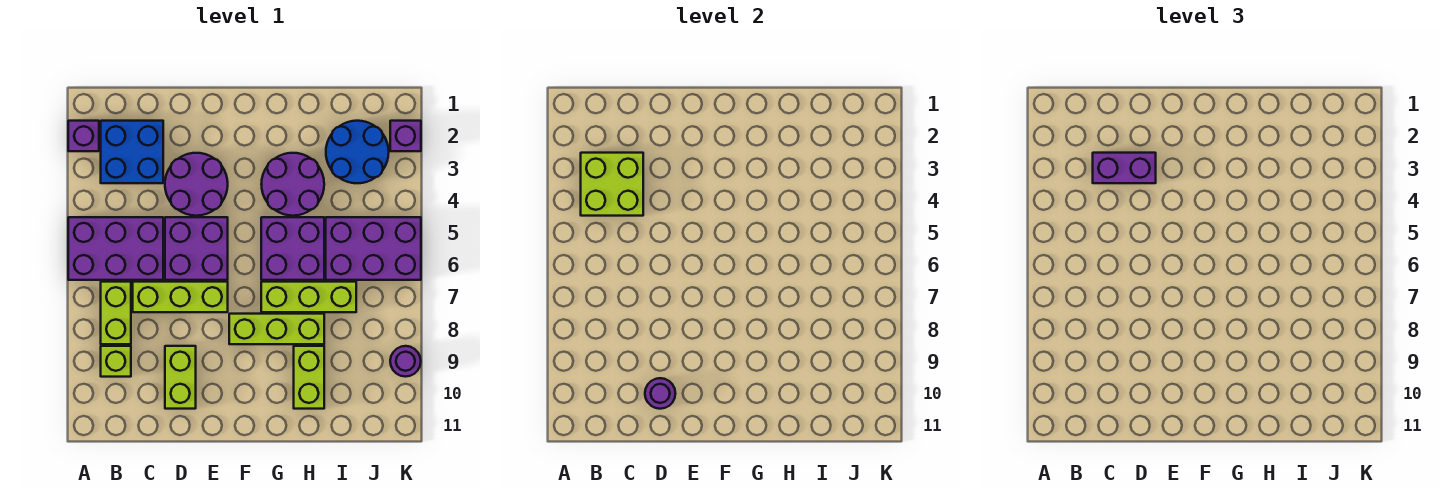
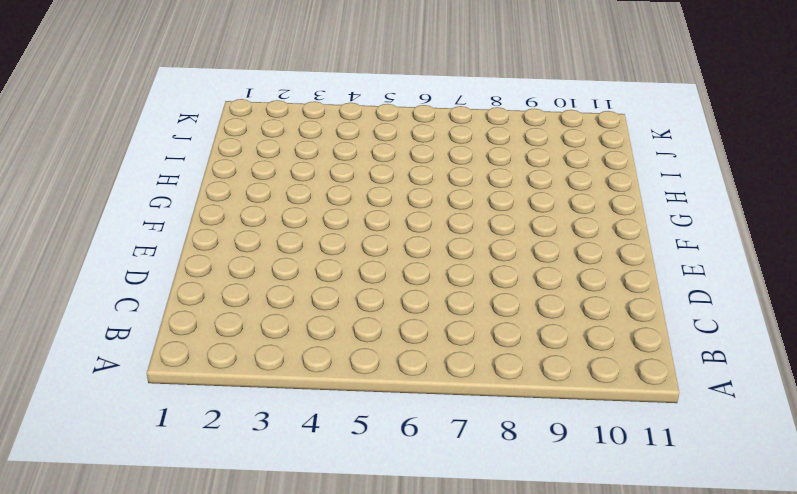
none -> purple 1x1 brick [68,121,99,151]
none -> purple 2x3 brick [68,217,163,280]
none -> blue 2x2 brick [101,121,163,183]

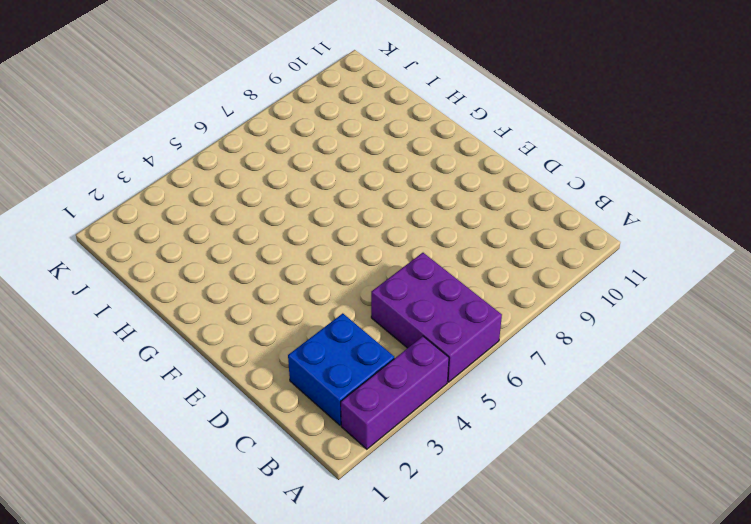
purple 1x3 brick [341,336,449,449] -> purple 1x1 brick [68,121,99,151]
none -> lime 1x2 brick [101,282,131,344]
none -> lime 1x1 brick [101,346,131,377]
none -> lime 1x3 brick [133,282,228,312]

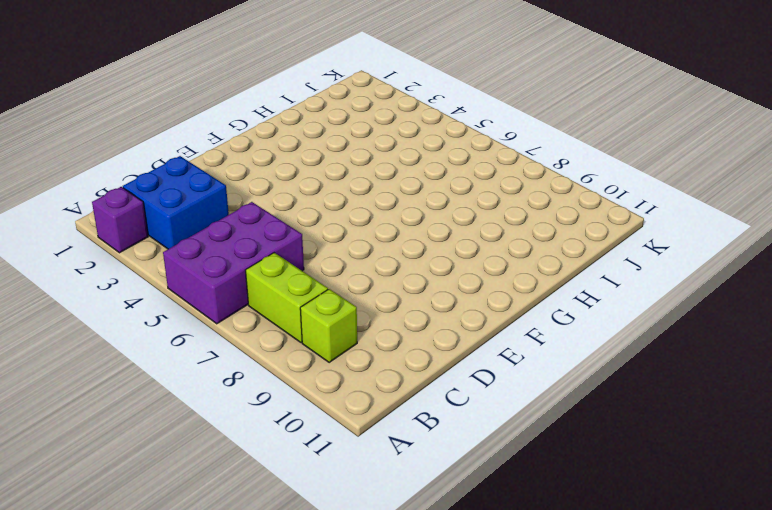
none -> lime 1x3 brick [133,282,228,312]
none -> purple 2x2 round brick [165,153,228,216]
none -> purple 2x2 brick [165,217,228,280]

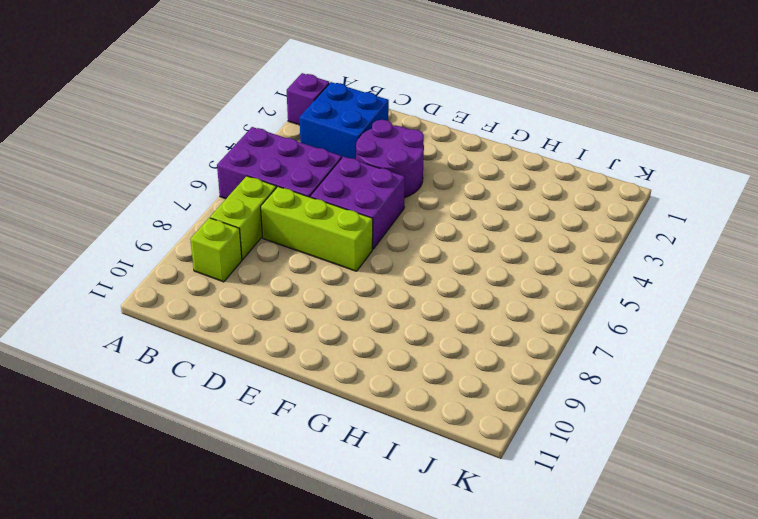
none -> lime 1x2 brick [165,346,196,409]
none -> lime 1x3 brick [229,314,324,344]
none -> purple 2x2 round brick [261,153,324,216]

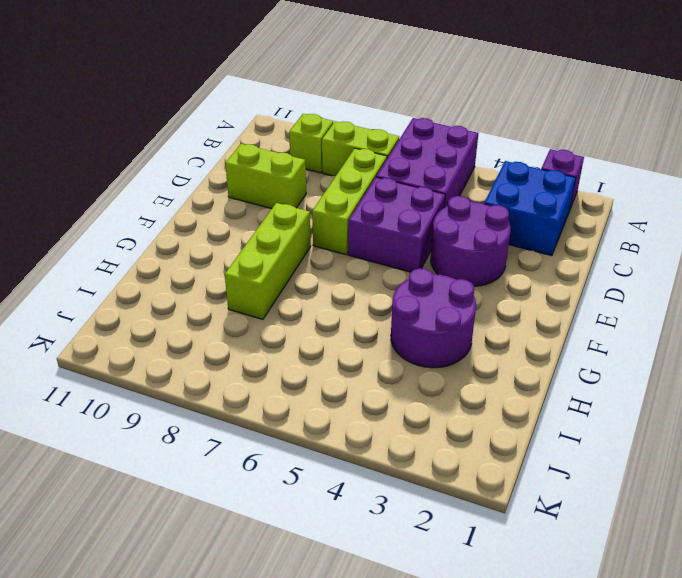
none -> purple 2x2 brick [261,217,324,280]
none -> lime 1x3 brick [261,282,356,312]
none -> lime 1x2 brick [294,346,324,409]

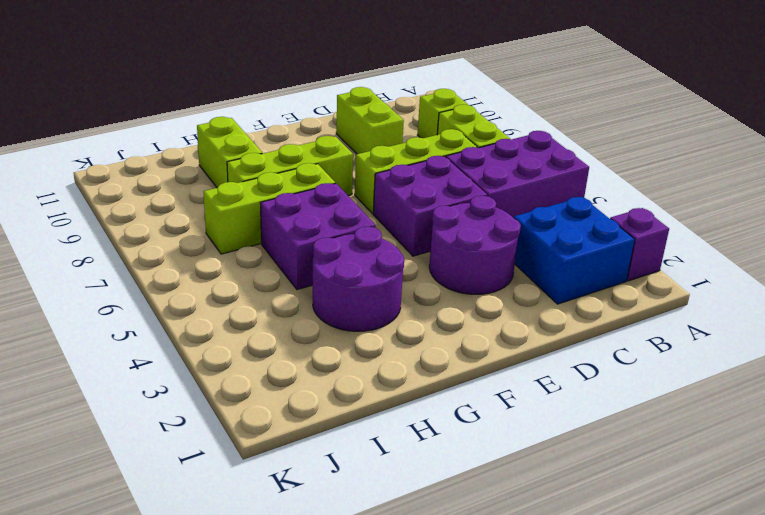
none -> blue 2x2 round brick [326,121,389,183]
none -> purple 2x3 brick [326,217,421,280]
none -> purple 1x1 brick [390,121,421,151]

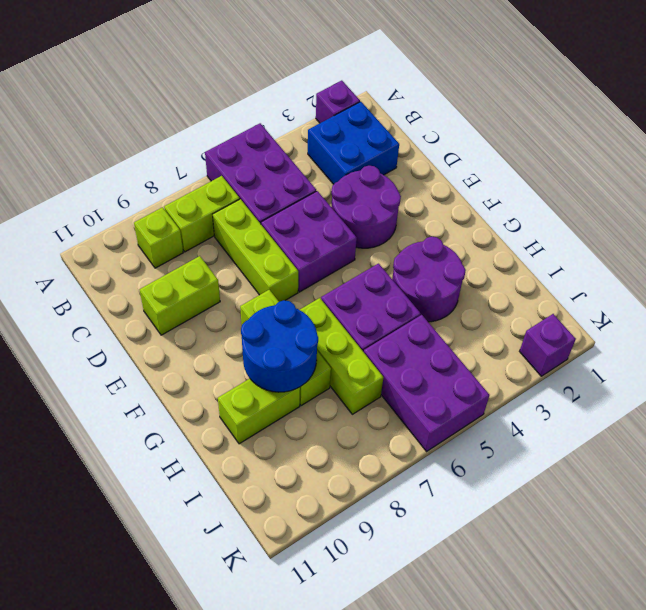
blue 2x2 round brick [241,300,318,392] -> blue 2x2 round brick moved to [326,121,389,183]
none -> purple 1x1 round brick [390,346,421,377]
none -> lime 2x2 brick [581,153,643,216]
none -> purple 1x1 round brick [645,378,675,409]

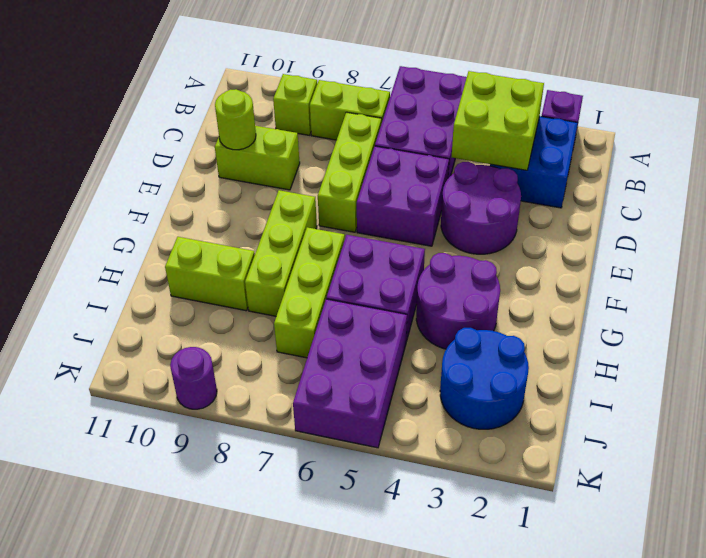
lime 1x1 round brick [215,89,256,150] -> purple 1x1 round brick [645,378,675,409]
none -> purple 1x1 brick [390,121,421,151]
none -> purple 1x2 brick [1093,153,1156,183]

